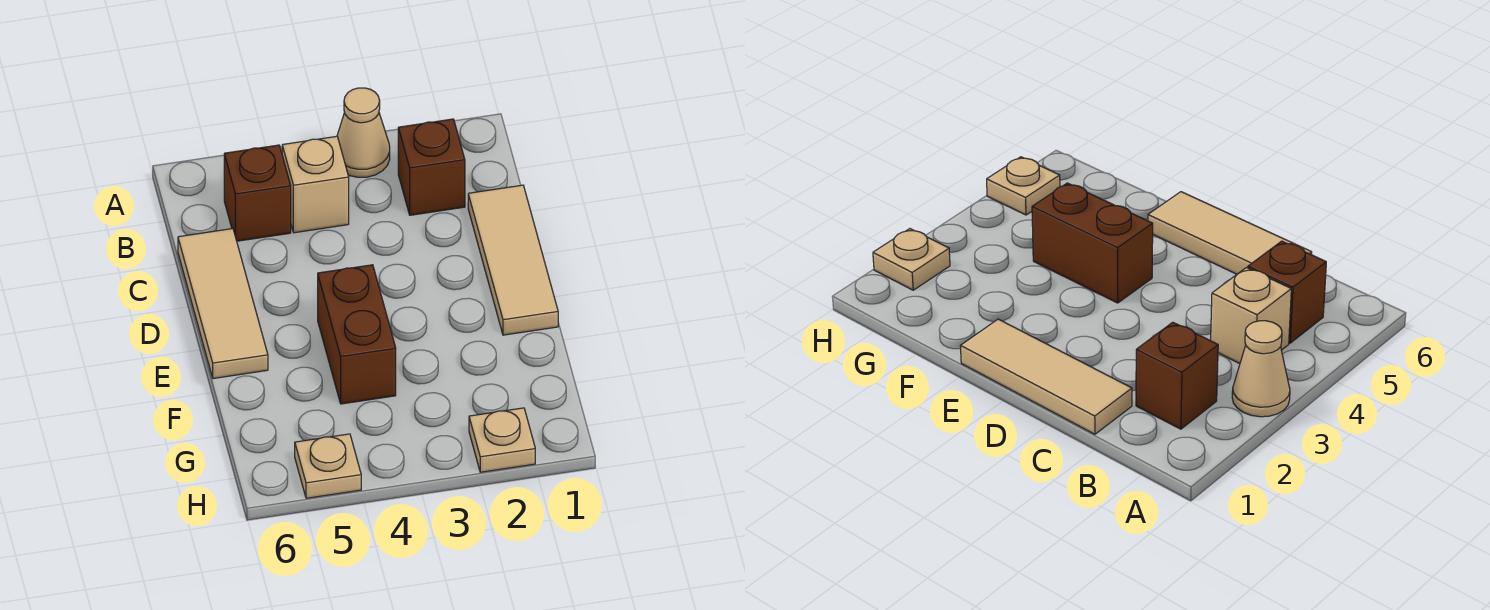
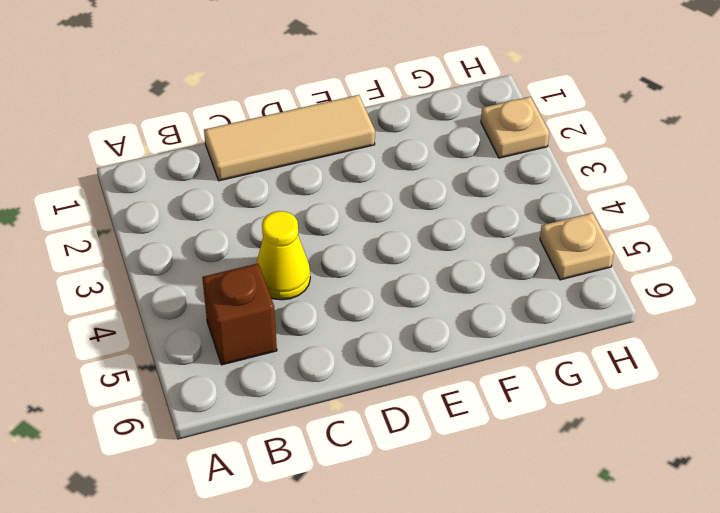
yellow 1x1 cone [256,211,310,300] -> none
none -> tan 1x1 cone [337,88,390,177]
none -> brown 1x1 brick [398,119,465,215]

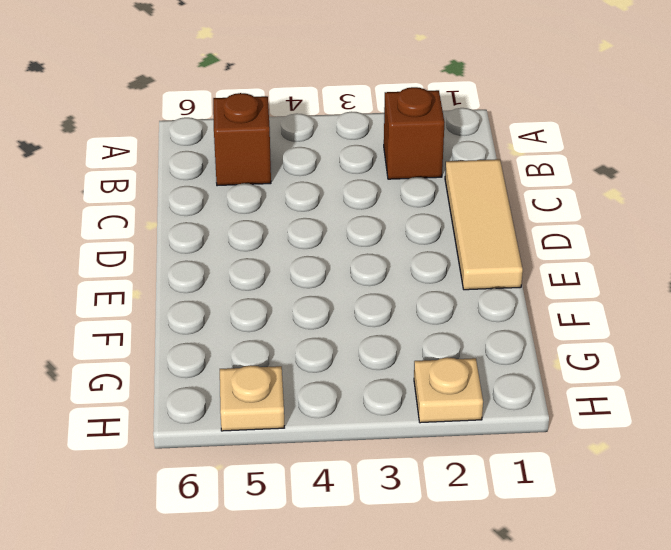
none -> tan 1x1 cone [337,88,390,177]
none -> tan 1x1 brick [282,136,349,233]

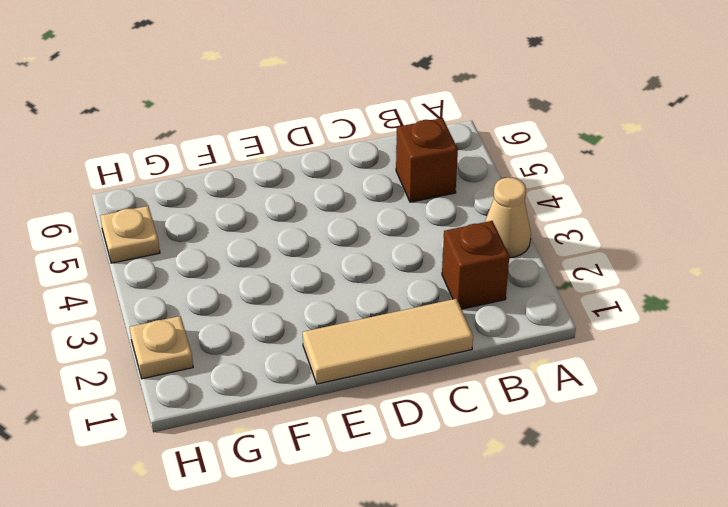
none -> tan 1x1 brick [282,136,349,233]
none -> tan 1x3 tile [178,229,268,379]

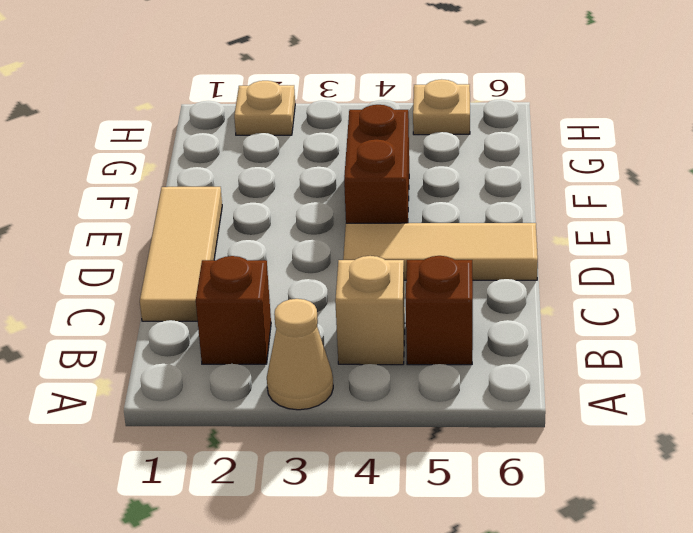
tan 1x3 tile [343,223,538,280] -> tan 1x3 tile turned to [178,229,268,379]

